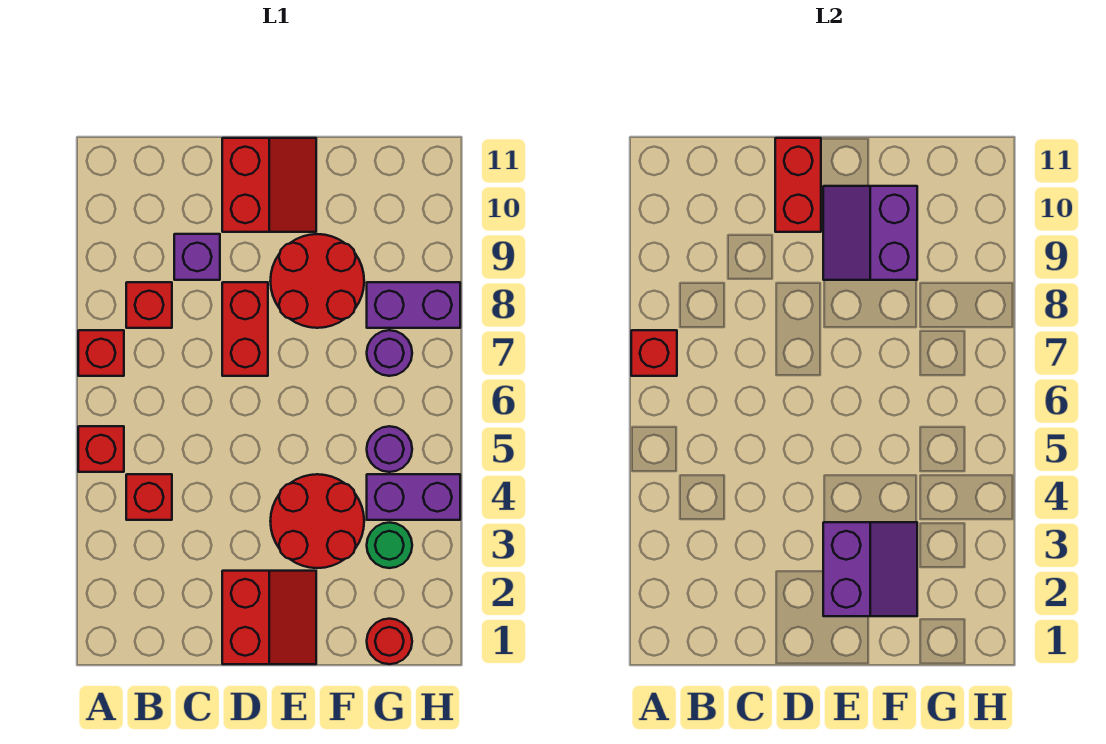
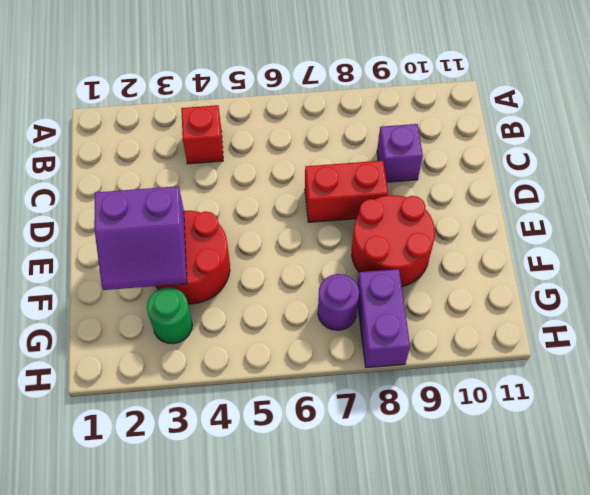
none -> red 1x1 brick [78,426,124,472]
none -> red 1x1 brick [78,330,124,376]
none -> red 1x1 brick [126,282,172,328]

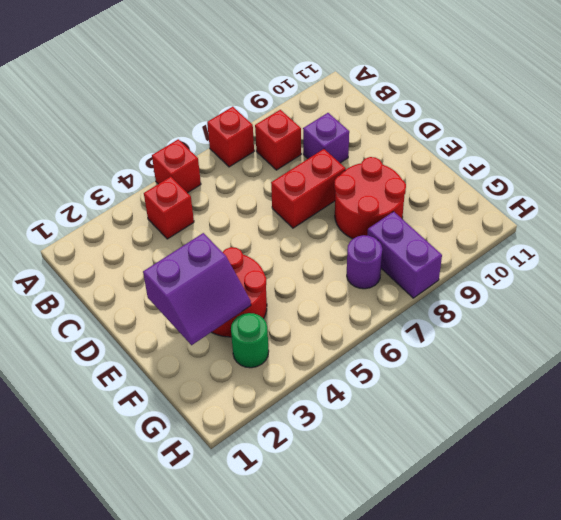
none -> red 2x2 slope [222,571,316,664]
none -> red 2x2 slope [222,138,316,232]
none -> red 1x1 round brick [367,619,412,664]

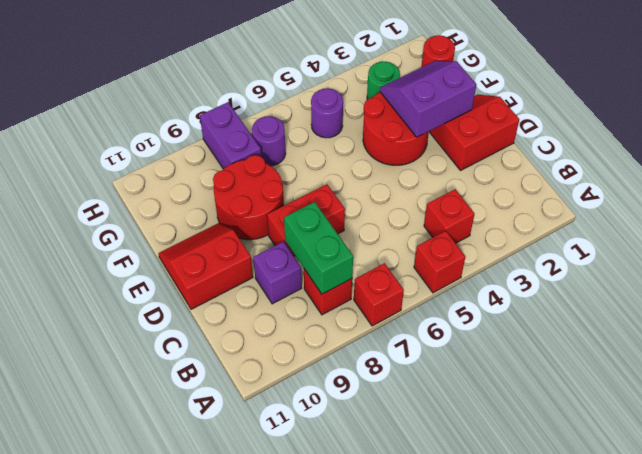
green 1x2 brick [284,202,353,294] -> none
none -> purple 1x2 brick [367,474,460,520]
none -> red 1x1 brick [631,330,677,376]
none -> red 1x2 brick [775,138,821,232]

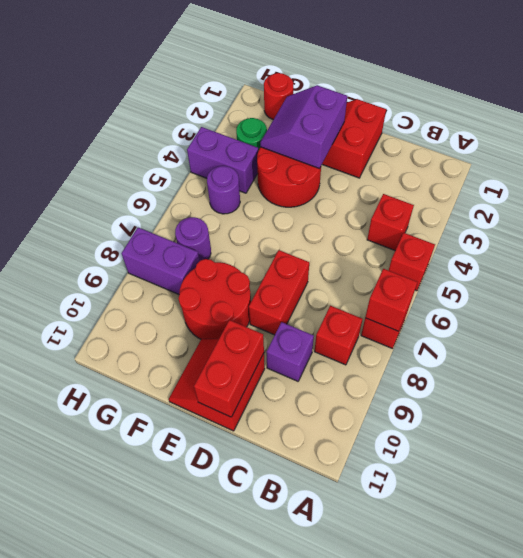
none -> purple 2x2 slope [823,186,917,280]

